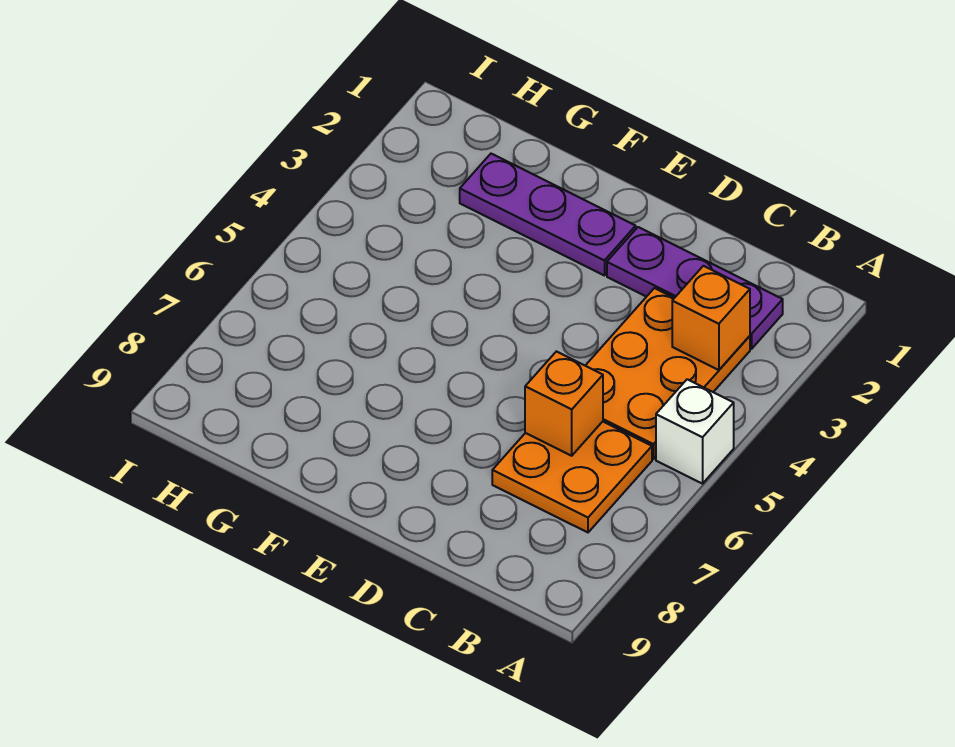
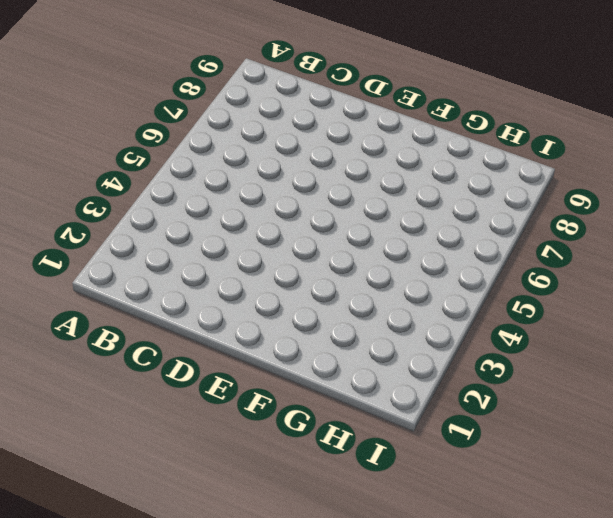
none -> white 1x1 brick [656,379,734,484]
none -> purple 1x3 plate [607,227,783,349]

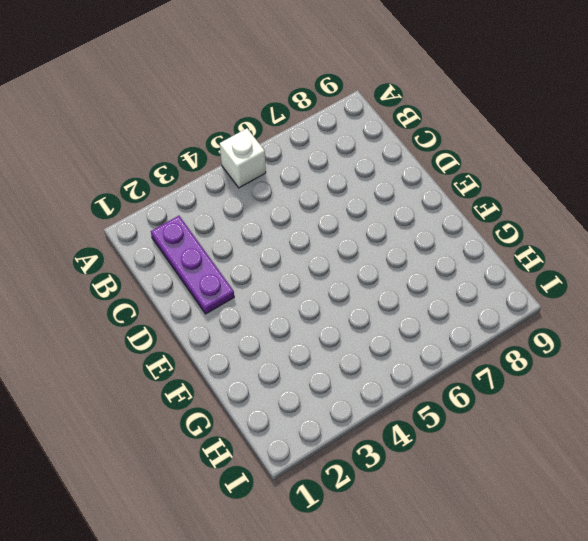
none -> orange 2x3 plate [585,288,750,459]
none -> orange 2x2 plate [492,422,652,532]

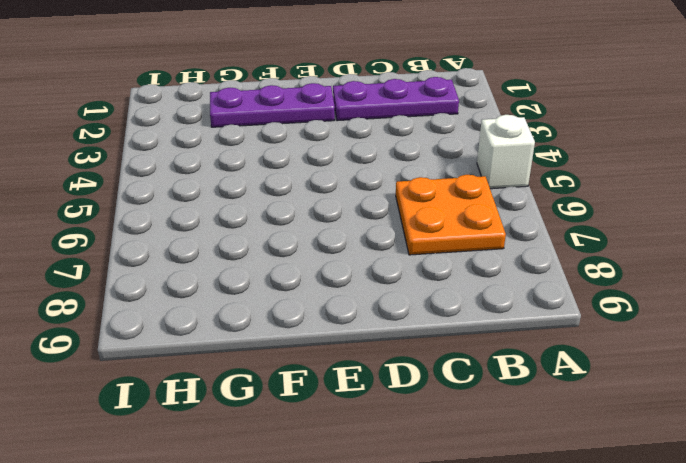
none -> orange 2x3 plate [585,288,750,459]
none -> orange 1x1 brick [672,266,750,370]

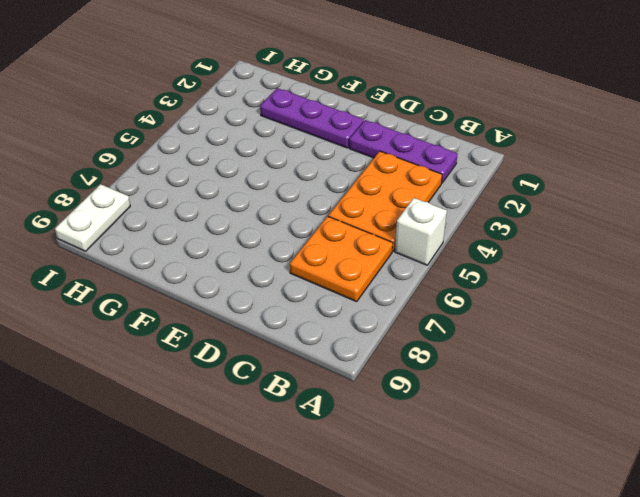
white 1x2 plate [55,184,130,251] -> none
none -> orange 1x1 brick [672,266,750,370]
none -> orange 1x1 brick [525,351,603,456]

